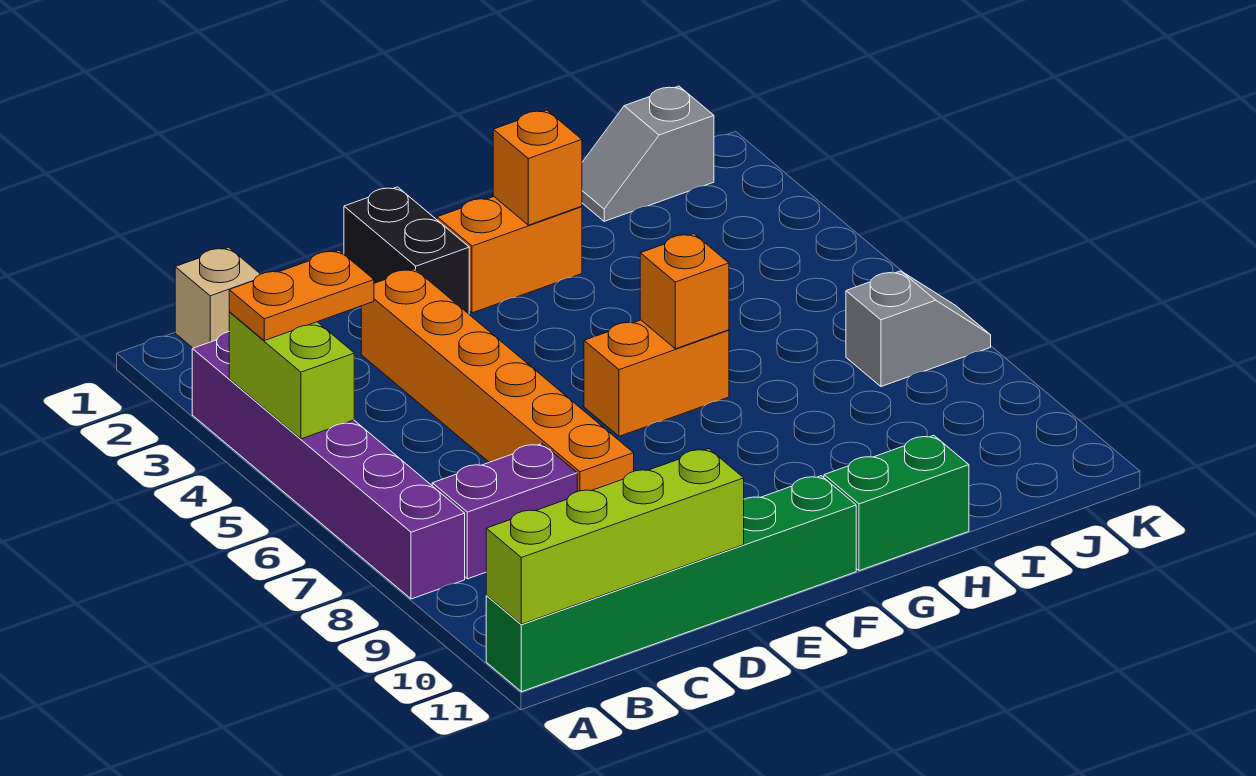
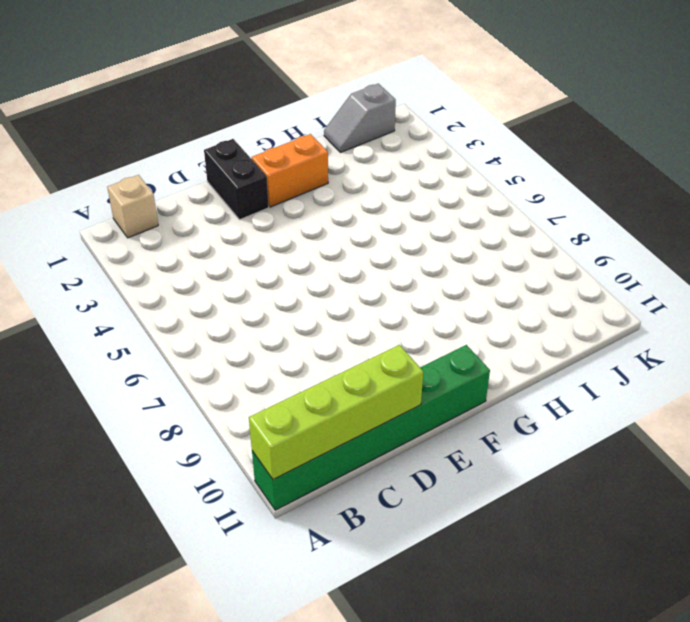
none -> purple 1x6 brick [192,332,465,599]
none -> purple 1x2 brick [432,444,577,579]
none -> orange 1x6 brick [361,269,634,492]

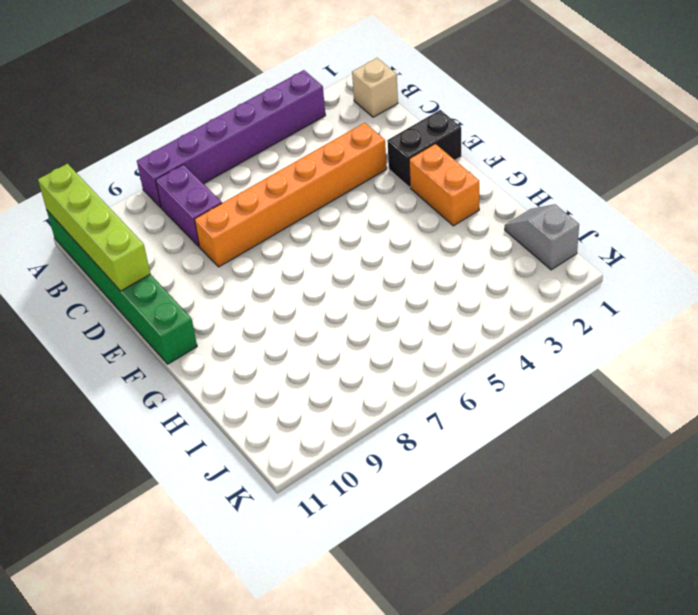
none -> orange 1x2 brick [584,320,729,436]
none -> green 1x2 brick [824,435,969,571]
none -> grey 1x2 slope [846,271,991,387]

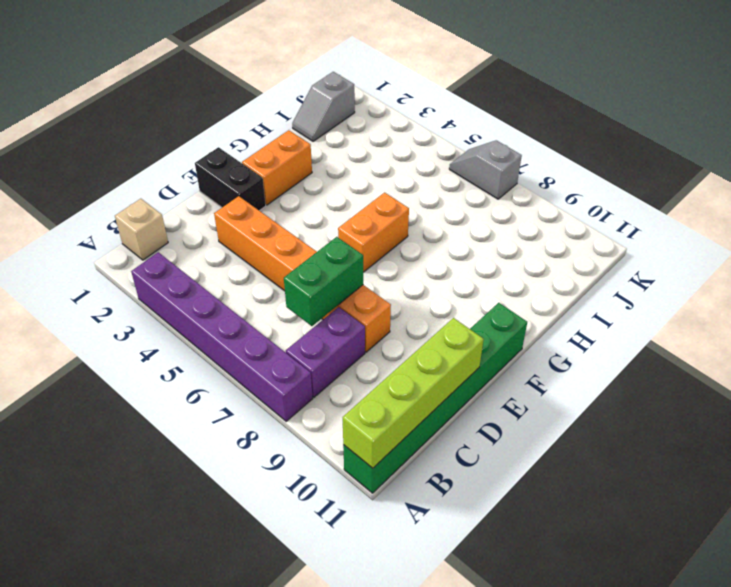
green 1x2 brick [284,237,363,326] -> green 1x2 brick moved to [824,435,969,571]
grey 1x2 slope [449,140,522,199] -> grey 1x2 slope turned to [846,271,991,387]
none -> lime 1x2 brick [229,312,354,439]
none -> orange 1x1 brick [493,110,582,225]
none -> orange 1x1 brick [640,234,729,349]

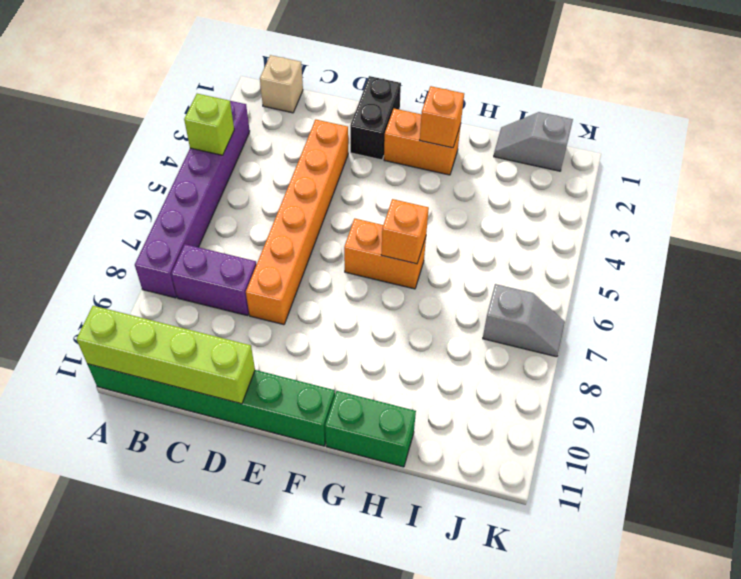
lime 1x1 brick [184,94,234,155] -> lime 1x2 brick [229,312,354,439]
none -> orange 1x2 plate [229,250,374,341]

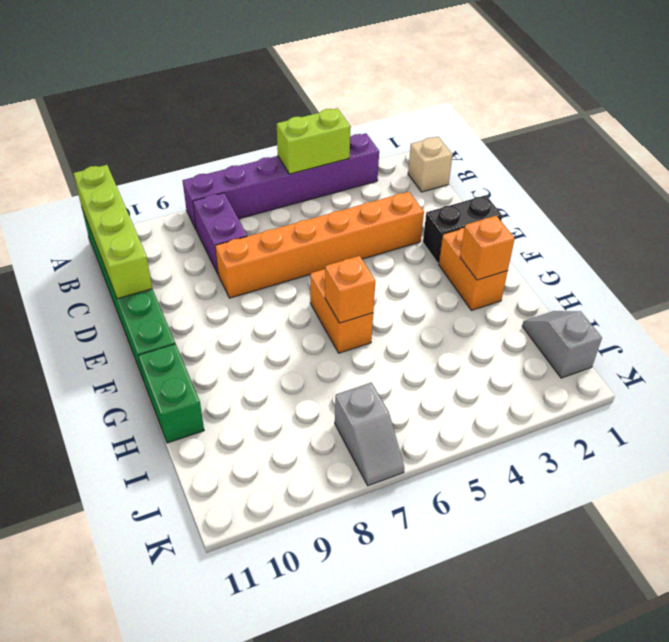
none -> orange 1x2 plate [229,250,374,341]

